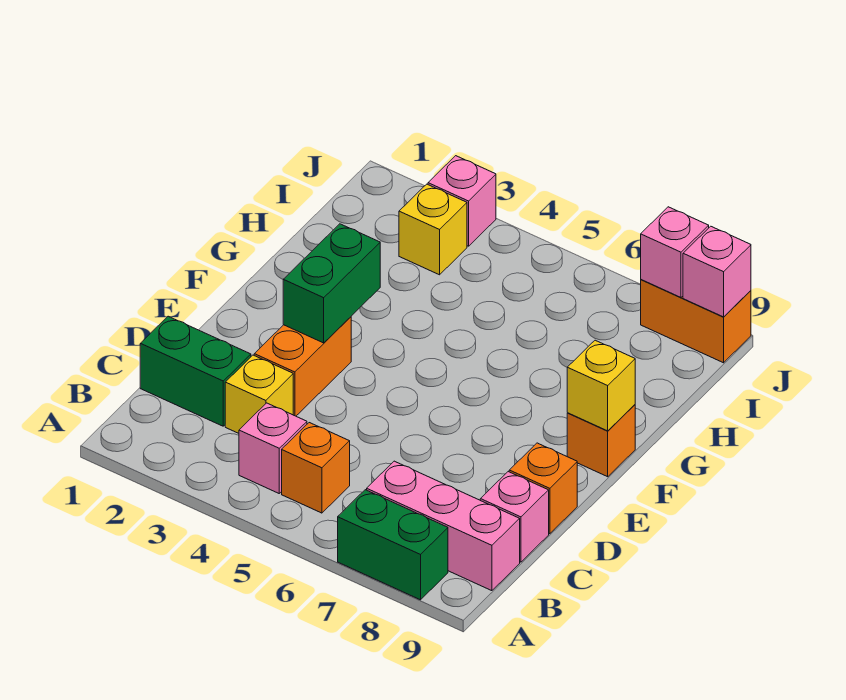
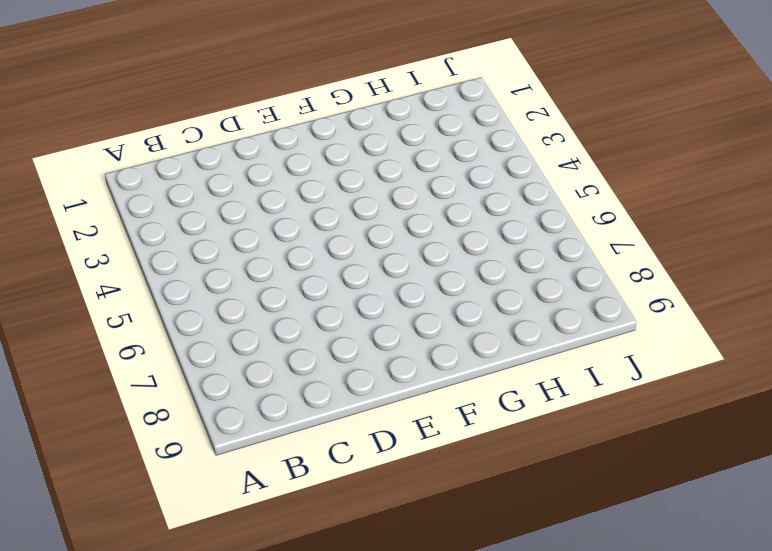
none -> green 1x2 brick [338,490,448,600]
none -> pink 1x1 brick [239,403,307,493]
none -> orange 1x1 brick [282,423,350,513]

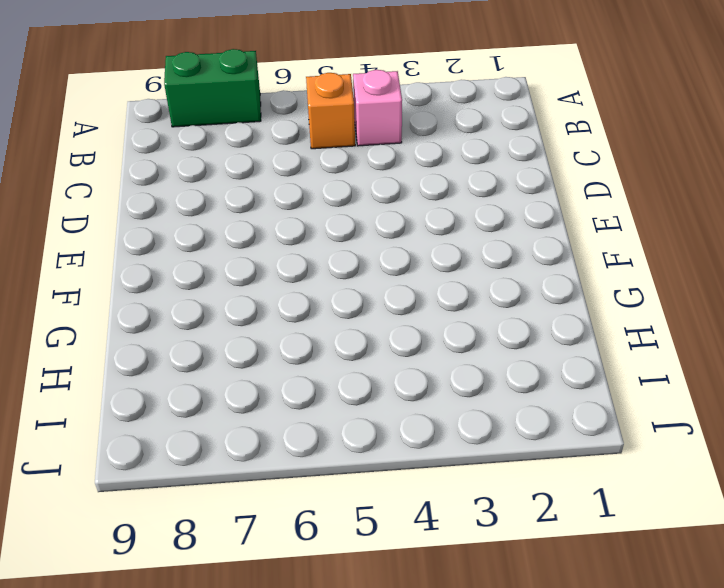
none -> pink 1x3 brick [367,461,520,591]
none -> green 1x2 brick [140,316,251,426]
none -> yellow 1x1 brick [225,355,293,433]

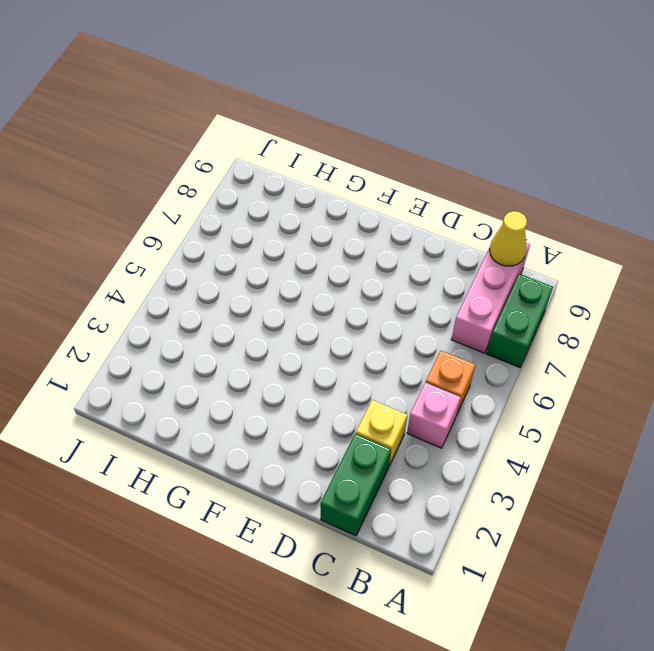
yellow 1x1 cone [490,211,527,266] -> none
none -> pink 1x1 brick [480,472,549,562]
none -> orange 1x2 brick [254,317,351,416]
none -> orange 1x1 brick [509,443,577,534]

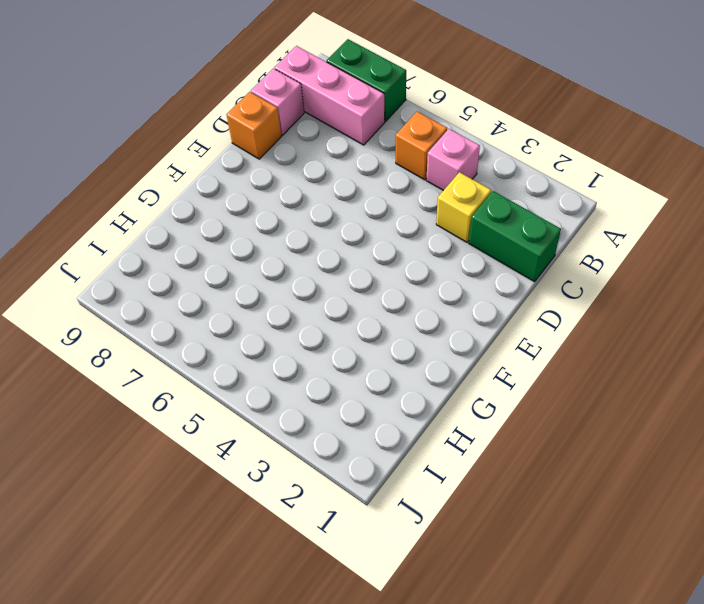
none -> orange 1x2 brick [254,317,351,416]
none -> orange 1x1 brick [567,405,635,477]
none -> yellow 1x1 brick [399,184,467,275]

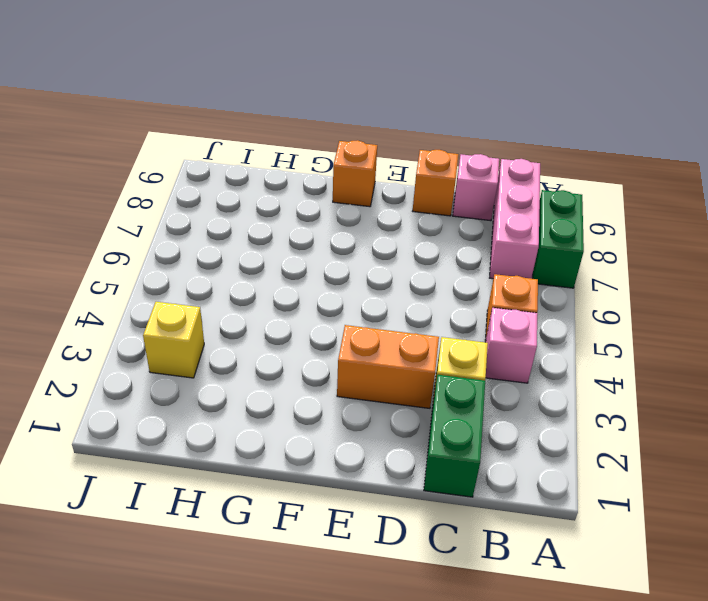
none -> pink 1x1 brick [428,156,496,246]
none -> orange 1x2 brick [641,280,751,363]
none -> green 1x2 brick [283,224,380,343]

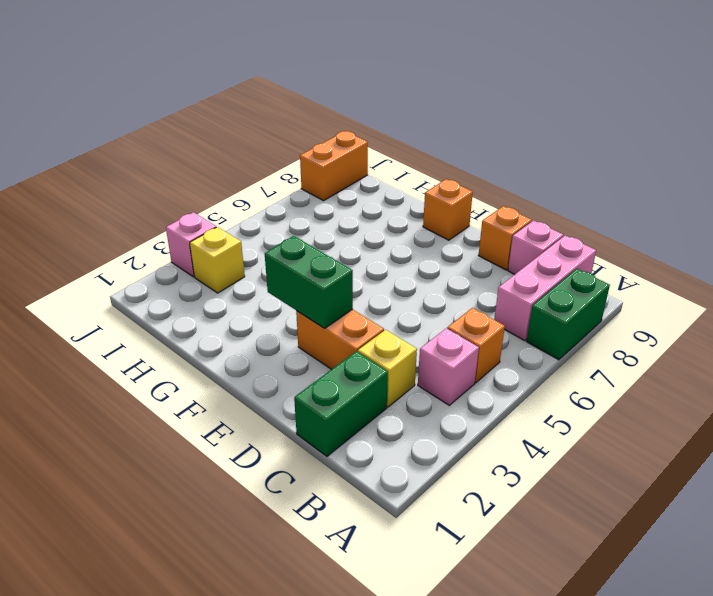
none -> yellow 1x1 brick [567,340,635,431]
none -> pink 1x1 brick [641,207,709,297]
none -> pink 1x1 brick [683,226,751,317]

